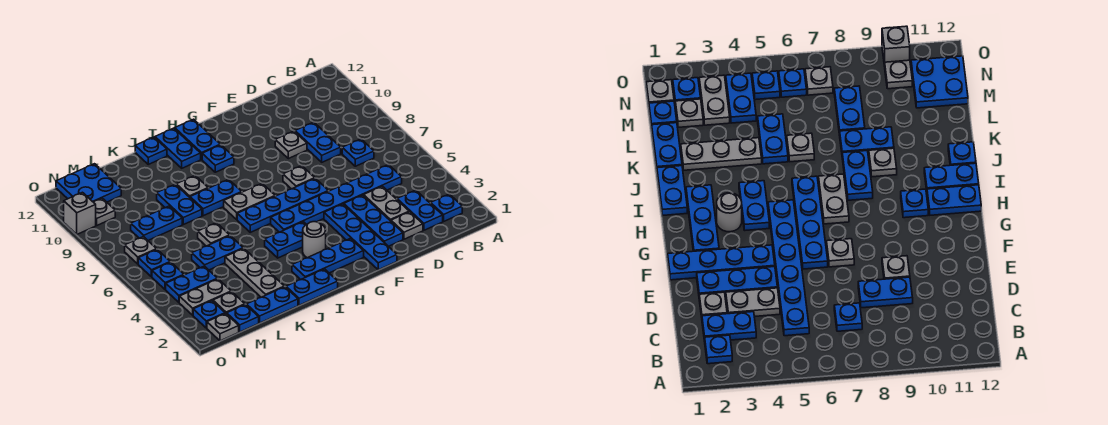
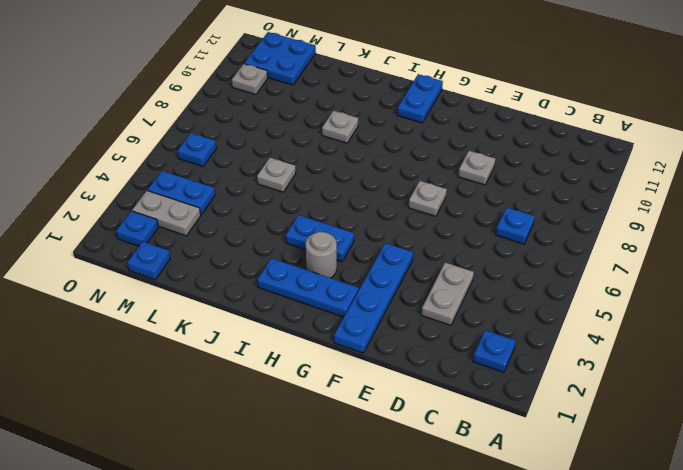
none -> blue 1x2 plate [397,190,443,230]
none -> blue 1x6 plate [271,164,402,232]
none -> grey 1x1 plate [391,212,423,239]
none -> blue 1x2 plate [295,122,341,162]

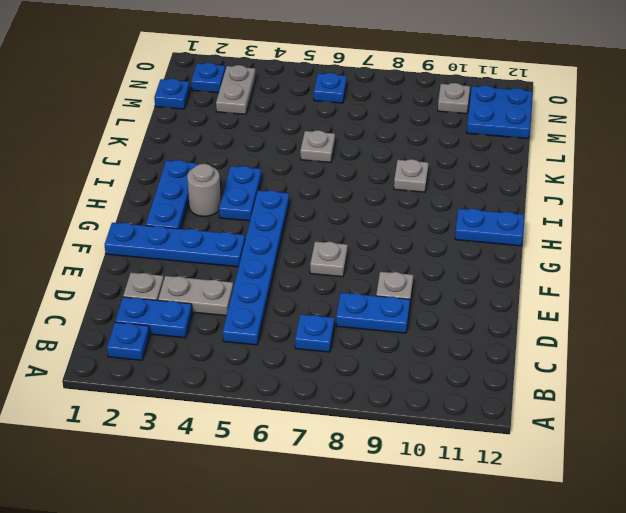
none -> blue 1x3 plate [344,195,403,246]
none -> blue 1x4 plate [237,178,328,232]
none -> grey 1x2 plate [224,184,275,219]
none -> blue 1x1 plate [202,145,234,172]

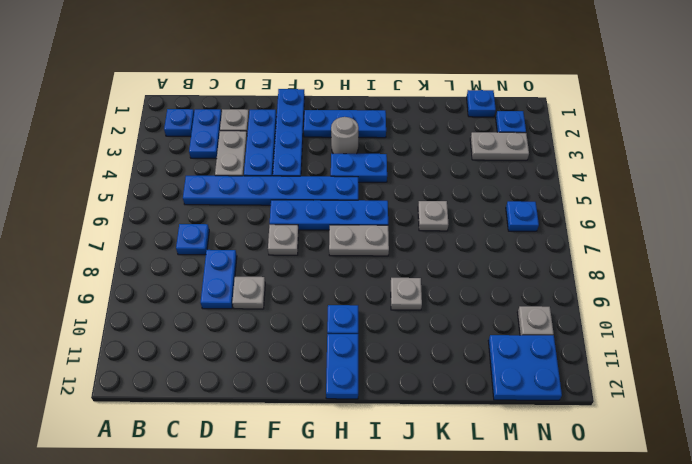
none -> blue 1x2 plate [286,269,338,306]
none -> blue 1x2 plate [190,179,242,216]
none -> blue 1x2 plate [155,128,201,168]
none -> blue 1x1 plate [135,137,167,164]

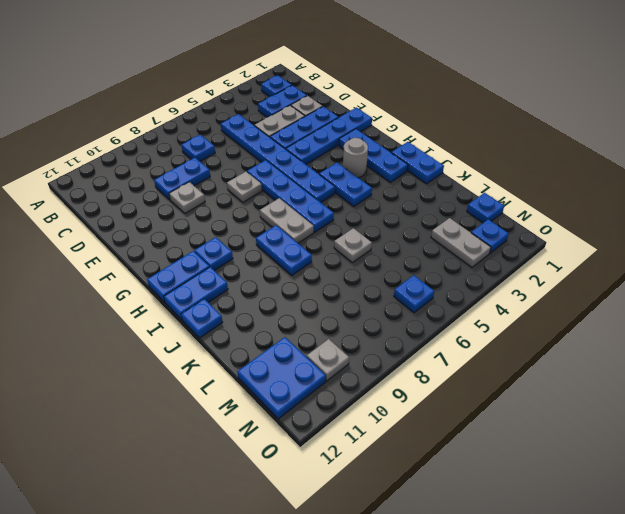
none -> grey 1x1 plate [176,176,208,197]
none -> blue 1x2 plate [246,287,298,323]
none -> grey 1x3 plate [225,248,284,297]
none -> blue 1x2 plate [192,236,243,270]

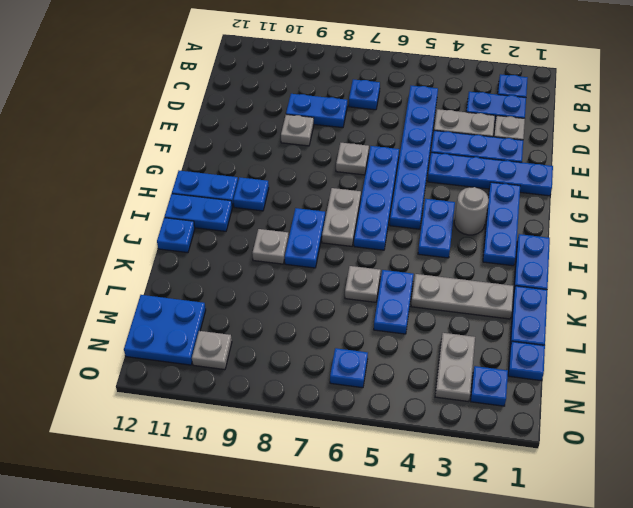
none -> blue 1x2 plate [157,184,202,225]
none -> blue 1x2 plate [131,206,182,240]
none -> grey 1x1 plate [213,292,245,314]
none -> blue 1x2 plate [166,266,217,302]

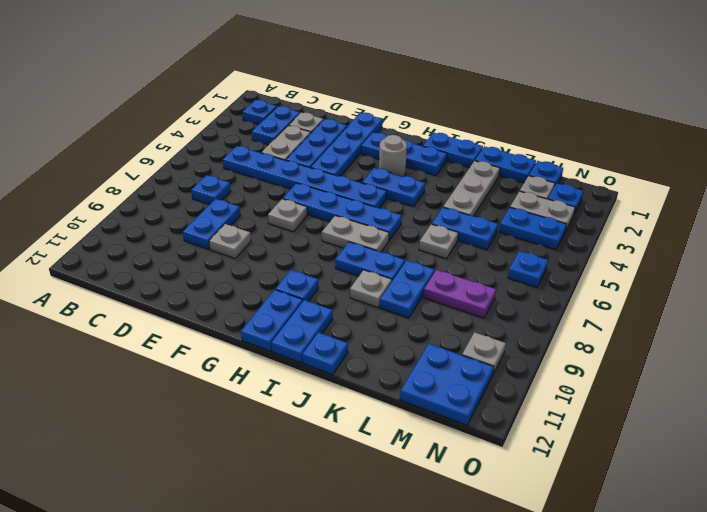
purple 1x2 plate [423,270,496,318] -> blue 1x2 plate [131,206,182,240]
none -> grey 1x1 plate [207,313,239,341]
none -> blue 1x1 plate [152,262,184,290]
none -> grey 1x1 plate [125,236,157,264]
none -> grey 1x1 brick [64,192,96,234]

